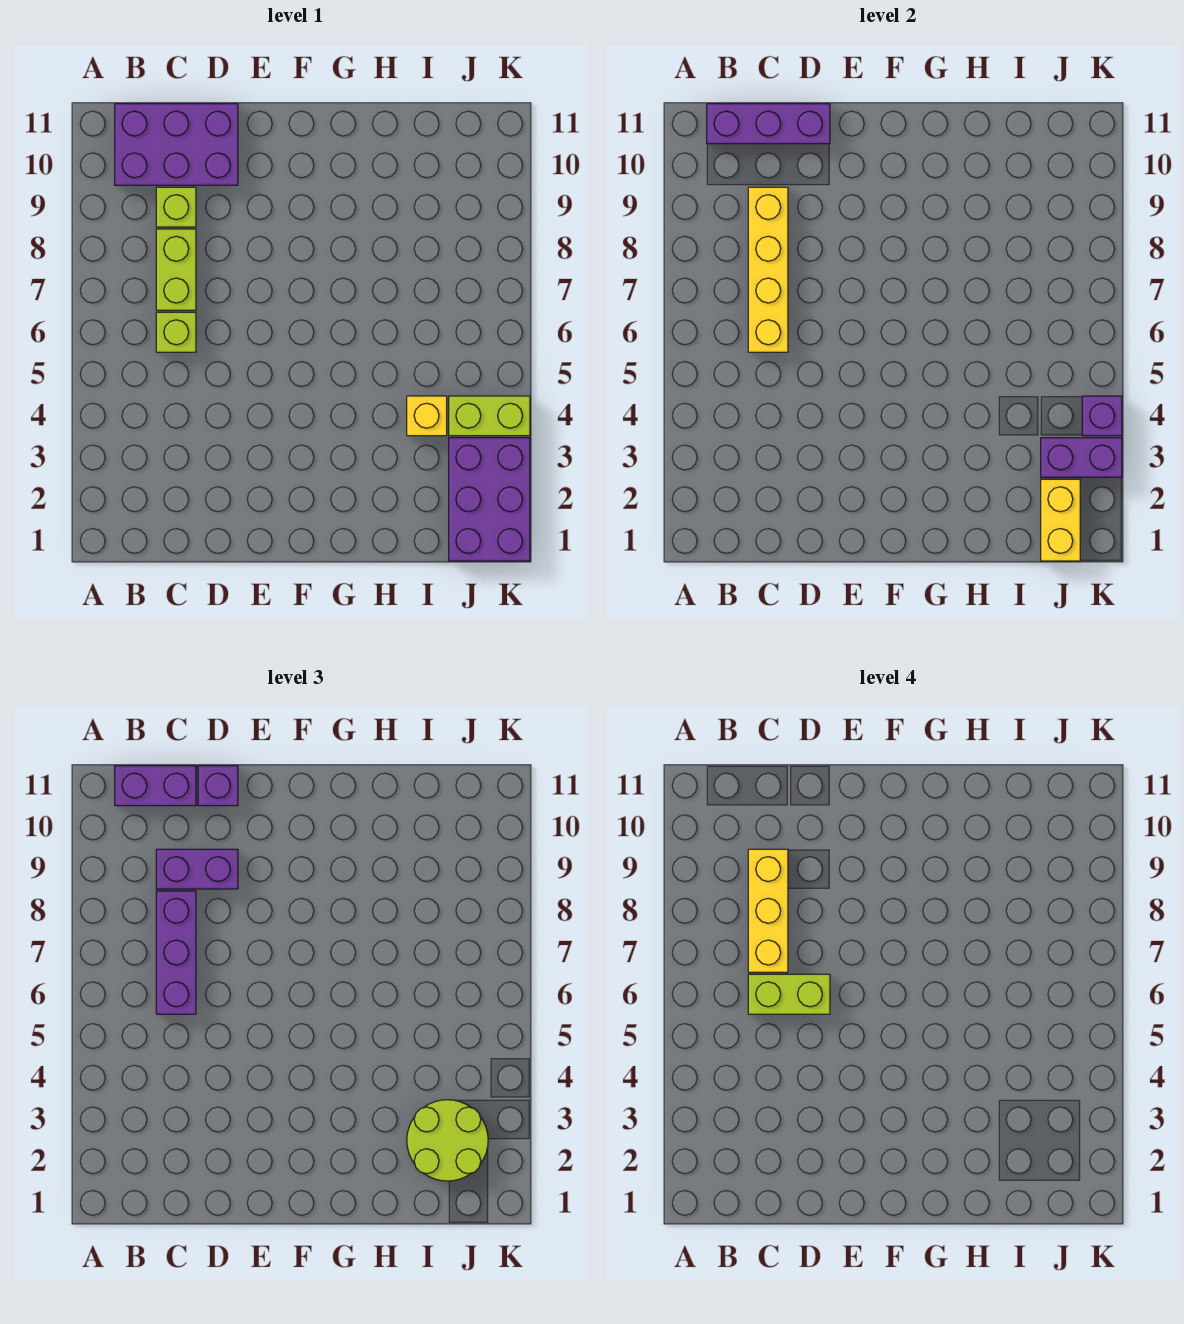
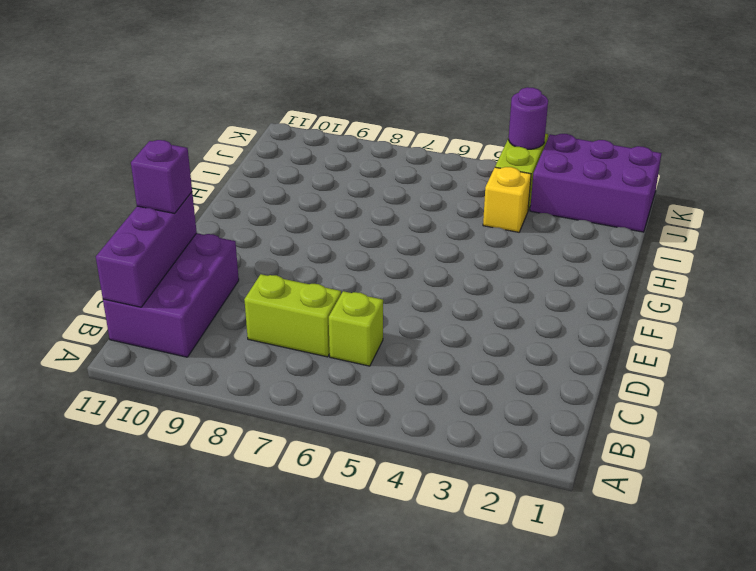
purple 1x1 round brick [508,87,548,149] -> purple 1x1 brick [1082,396,1122,436]
none -> lime 1x1 brick [156,187,196,227]
none -> yellow 1x4 brick [748,187,788,352]
none -> yellow 1x2 brick [1041,479,1080,561]

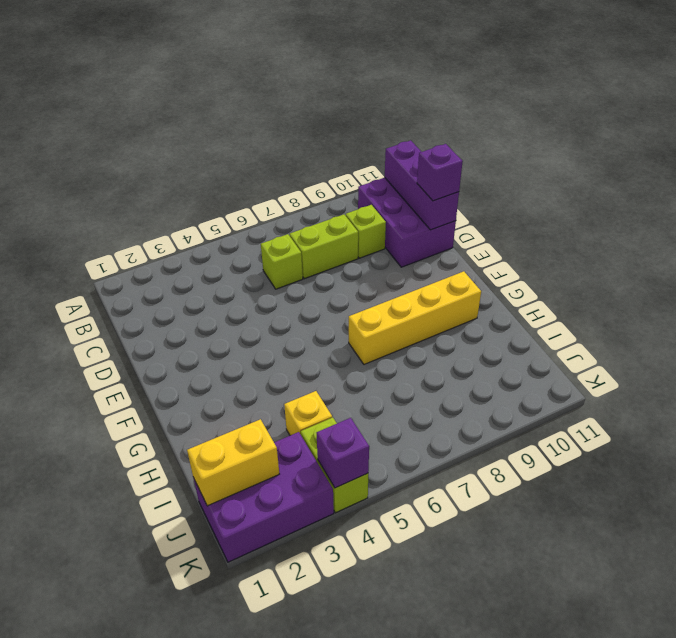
yellow 1x4 brick [349,271,481,364] -> yellow 1x4 brick moved to [748,187,788,352]
none -> purple 1x2 brick [1041,438,1122,477]
none -> purple 1x2 brick [115,766,196,806]
none -> purple 1x3 brick [156,891,196,1014]

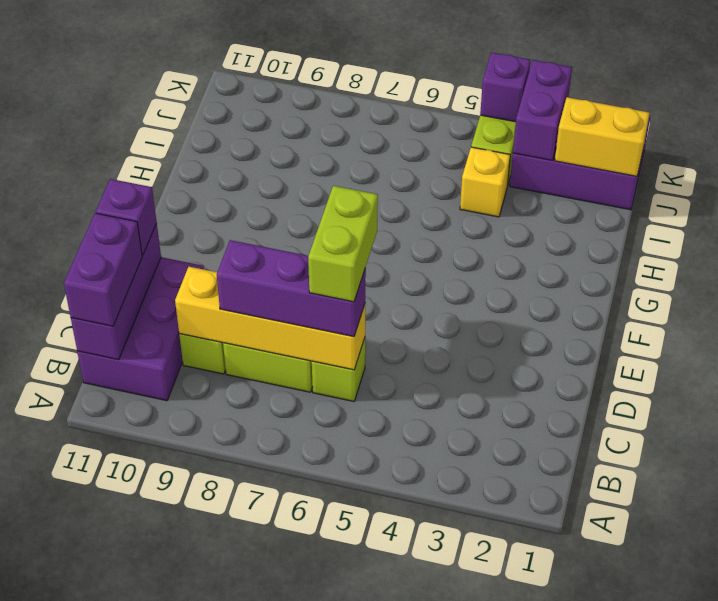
none -> purple 1x2 brick [156,849,238,889]
none -> lime 2x2 round brick [407,1100,488,1181]
none -> yellow 1x3 brick [748,849,788,972]

